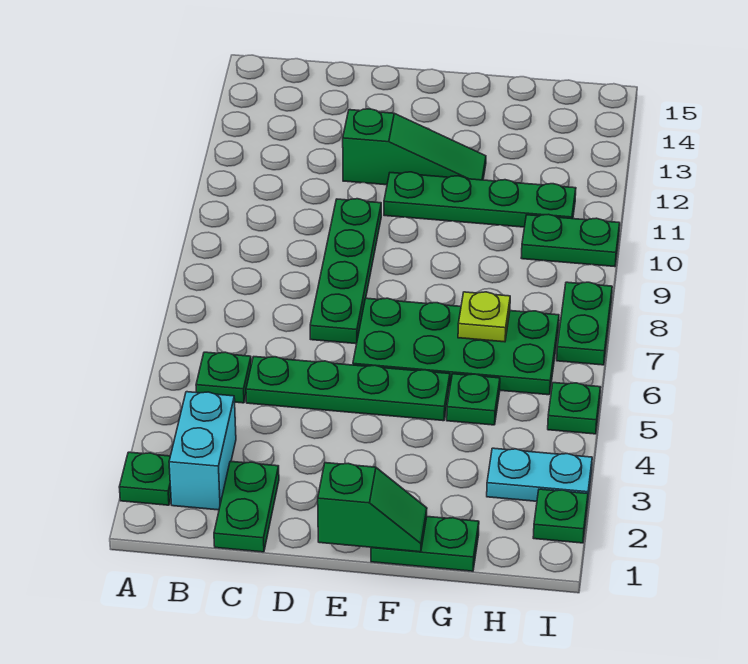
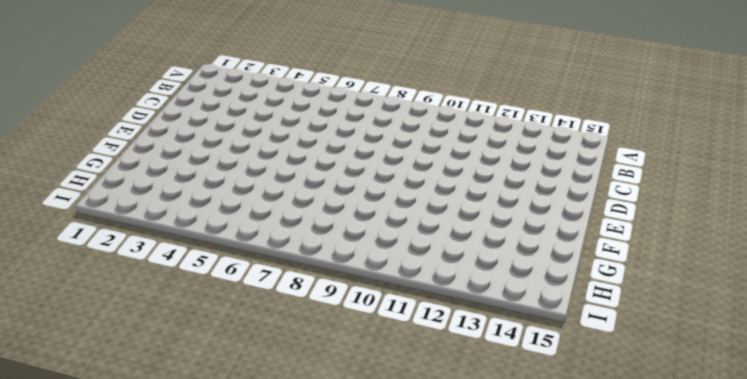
none -> green 1x1 plate [119,452,171,505]
none -> cyan 1x2 brick [169,392,236,510]
none -> green 1x1 plate [196,352,251,403]

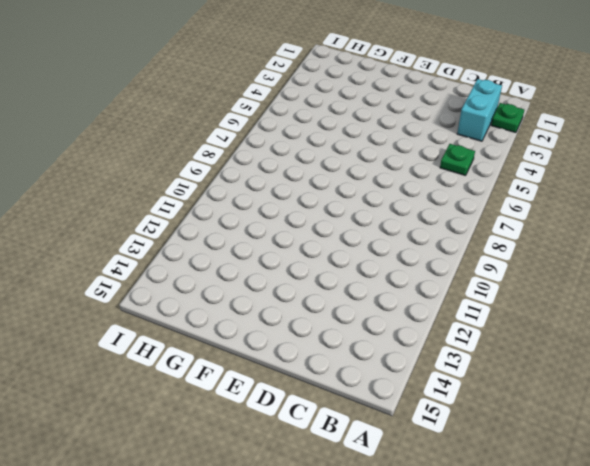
none -> green 1x2 plate [214,461,279,552]
none -> green 1x4 plate [246,357,450,421]
none -> green 1x4 plate [310,199,381,344]

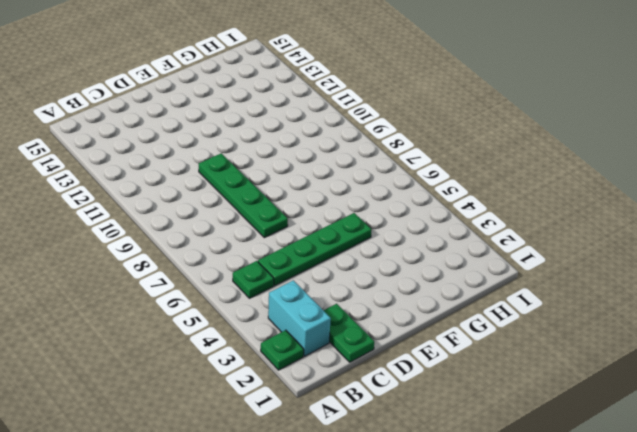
none -> green 1x3 slope [343,109,486,185]
none -> green 2x4 plate [353,298,559,395]
none -> green 1x4 plate [384,172,576,227]

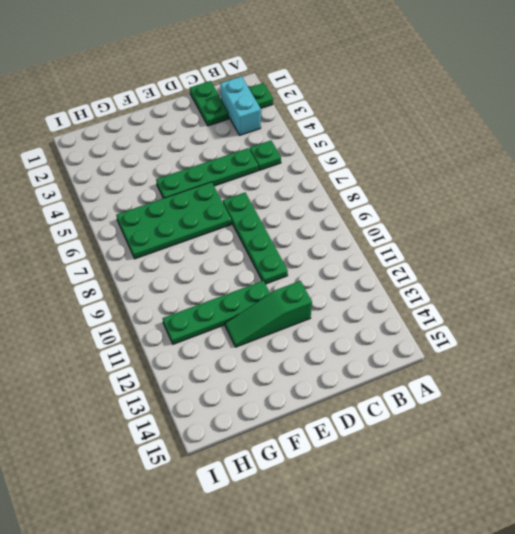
none -> green 1x2 plate [371,517,479,571]
none -> green 1x1 plate [447,374,500,425]
none -> cyan 1x2 plate [487,448,592,505]

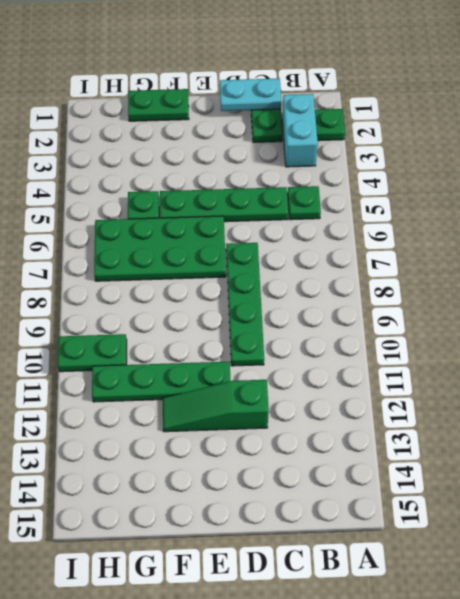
cyan 1x2 plate [220,78,281,111] -> cyan 1x2 plate moved to [487,448,592,505]
none -> green 1x1 plate [533,489,588,543]
none -> green 1x1 plate [548,383,600,434]
none -> green 1x2 plate [557,282,612,365]

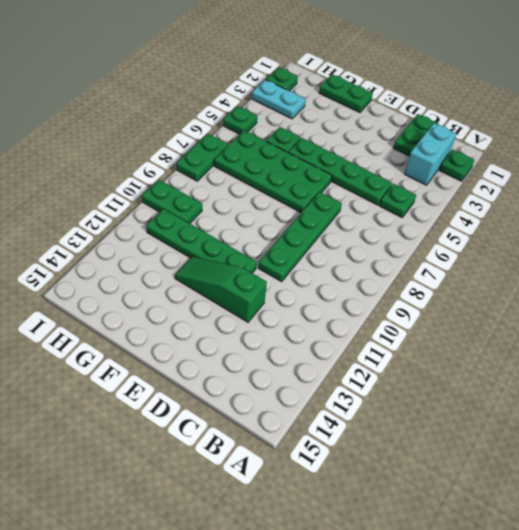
none -> green 1x2 slope [318,463,427,552]
none -> lime 1x1 plate [458,292,510,342]

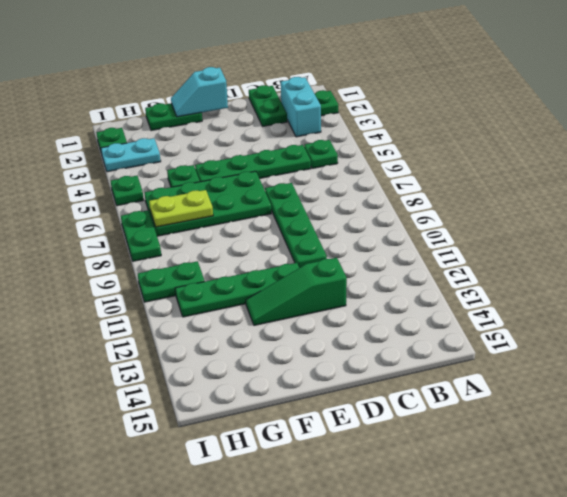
cyan 1x2 slope [171,67,228,117] -> green 1x2 slope [318,463,427,552]
lime 1x2 plate [149,190,213,227] -> lime 1x1 plate [458,292,510,342]

